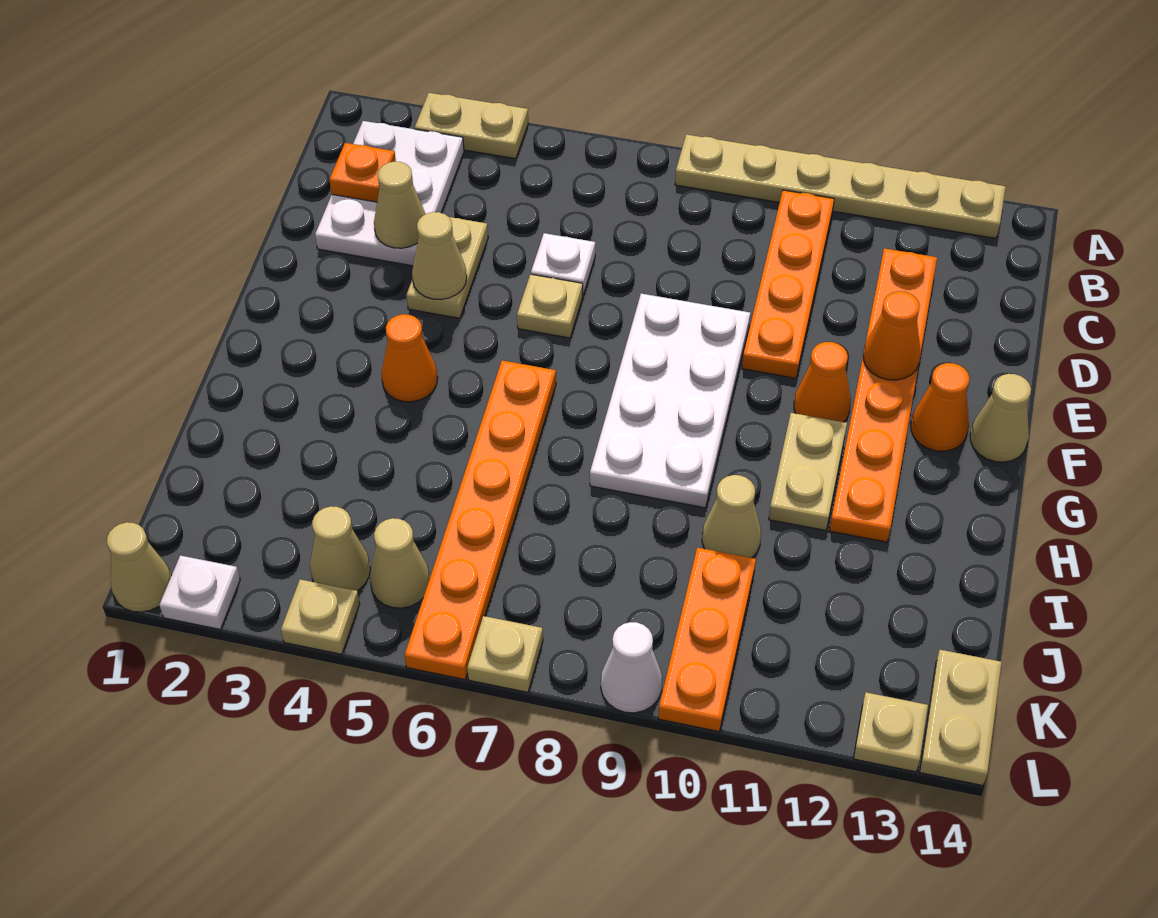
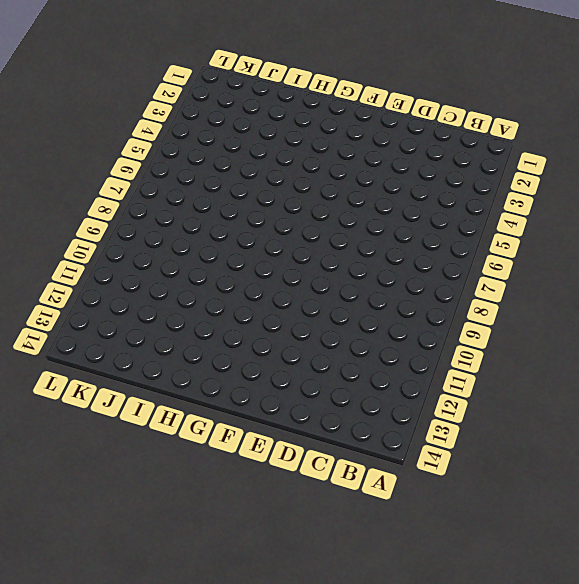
none -> tan 1x2 plate [415,93,528,159]
none -> tan 1x6 plate [675,134,1006,238]
none -> white 2x3 plate [315,121,464,266]
none -> orange 1x4 plate [742,190,834,378]

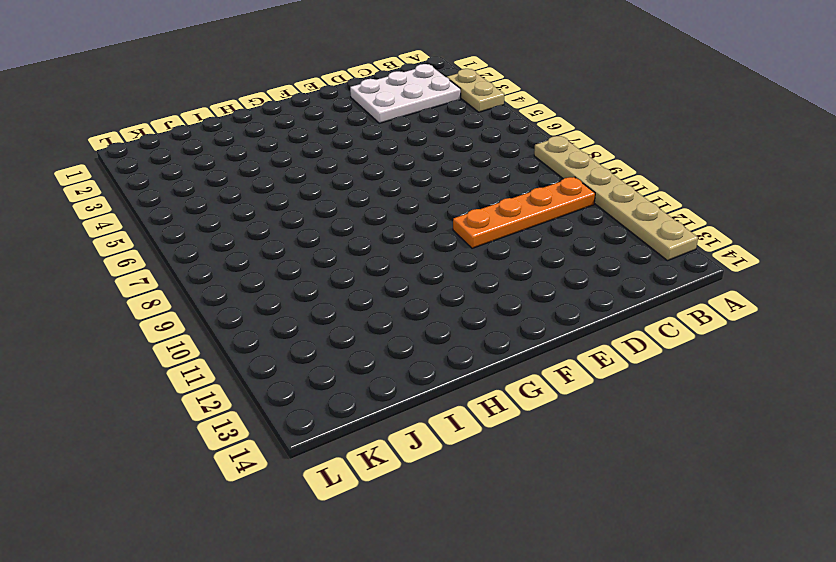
none -> orange 1x6 plate [829,248,937,542]
none -> tan 1x2 plate [406,217,488,318]
none -> white 1x1 plate [531,233,595,295]
none -> tan 1x1 plate [517,274,583,338]

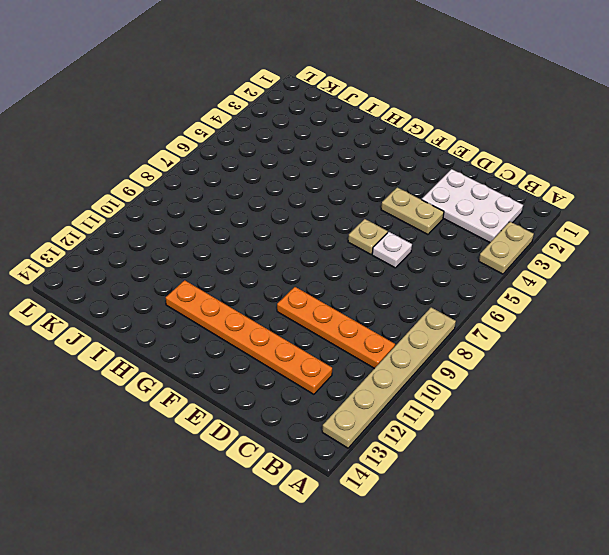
none -> white 2x4 plate [590,294,750,508]
none -> orange 1x1 cone [794,342,851,422]
none -> orange 1x1 cone [911,363,970,451]
none -> tan 1x1 cone [970,374,1031,462]

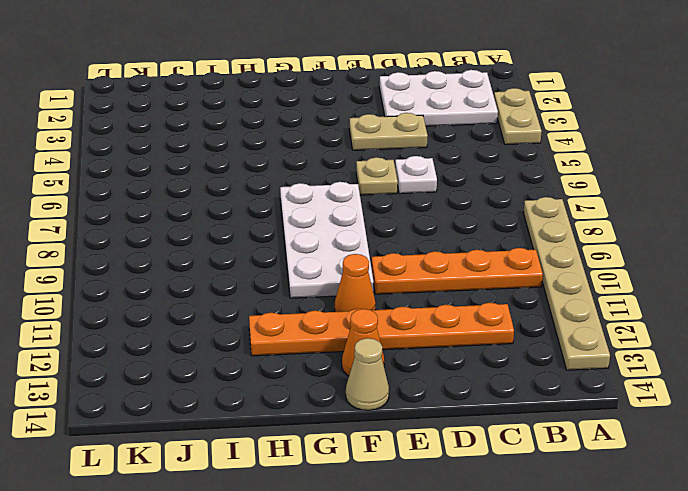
white 2x4 plate [280,182,374,298] -> white 2x4 plate turned to [590,294,750,508]
none -> orange 1x1 cone [381,314,438,402]
none -> orange 1x6 plate [405,361,556,680]
none -> tan 1x2 plate [769,413,847,530]
none -> tan 1x1 cone [702,475,761,558]

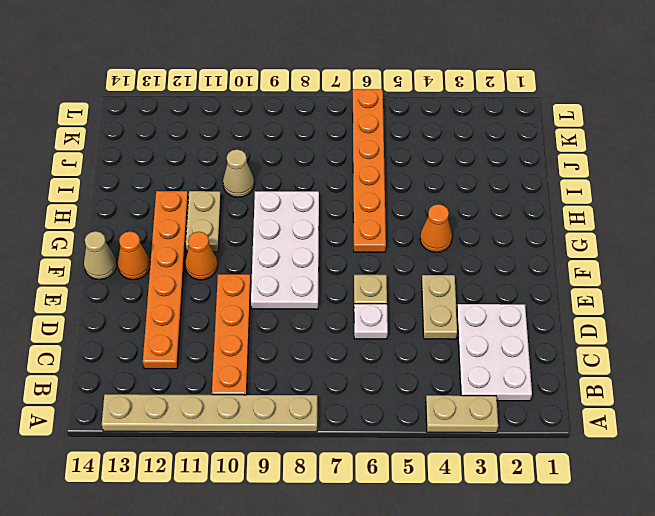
none -> orange 1x3 plate [658,548,756,732]
none -> tan 1x1 cone [310,506,371,591]
none -> tan 1x1 cone [370,518,430,608]
none -> tan 1x2 plate [920,650,1002,786]

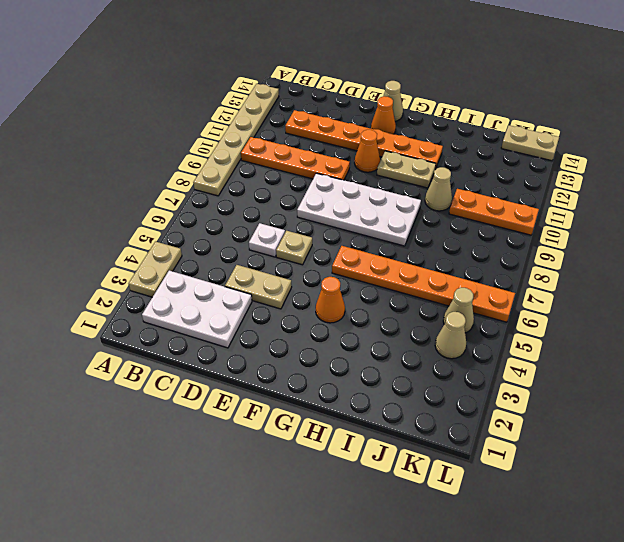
none -> tan 1x1 cone [107,522,171,612]
none -> white 1x1 plate [159,555,240,629]
none -> tan 1x1 plate [281,579,360,654]
none -> tan 1x1 plate [467,616,543,692]

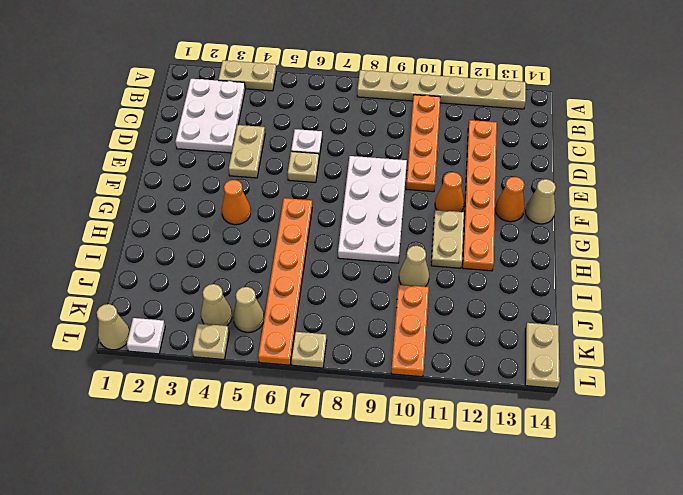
none -> white 1x1 cone [601,622,662,713]
none -> tan 1x1 plate [853,692,928,772]
none -> orange 1x1 plate [329,143,396,202]
none -> tan 1x1 cone [374,162,425,248]

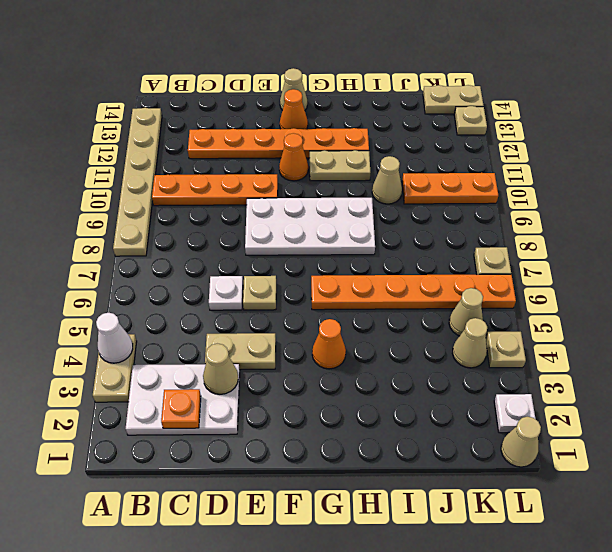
white 1x1 cone [96,313,133,363] -> white 1x1 cone moved to [601,622,662,713]
none -> tan 1x1 cone [412,212,467,300]
none -> orange 1x1 cone [863,291,921,380]

